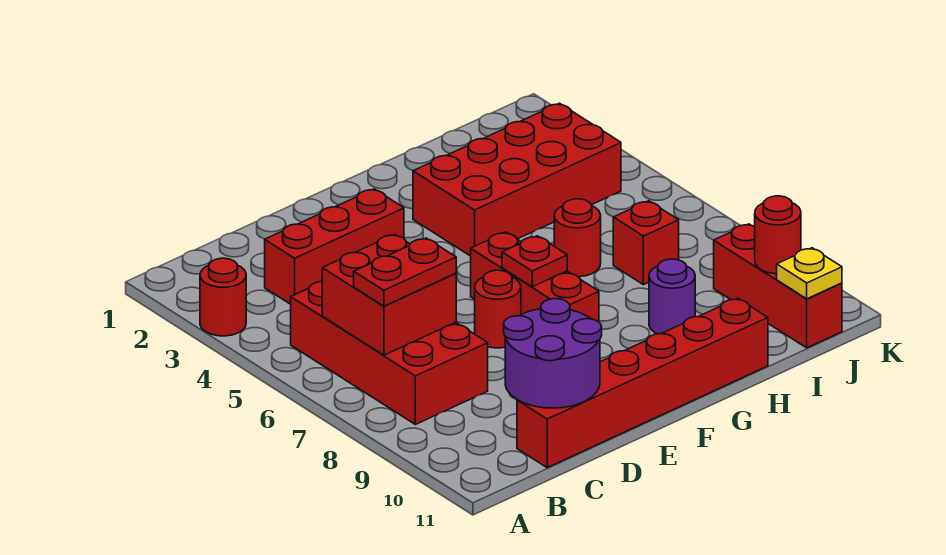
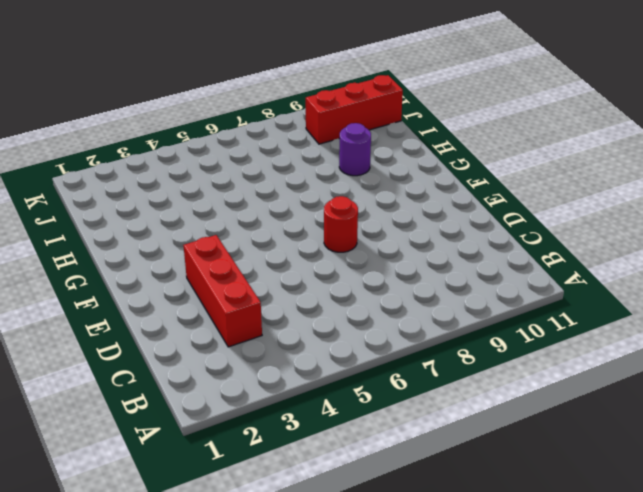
none -> red 1x1 round brick [200,258,246,336]
none -> red 2x4 brick [291,282,488,424]
none -> red 1x6 brick [517,298,768,468]

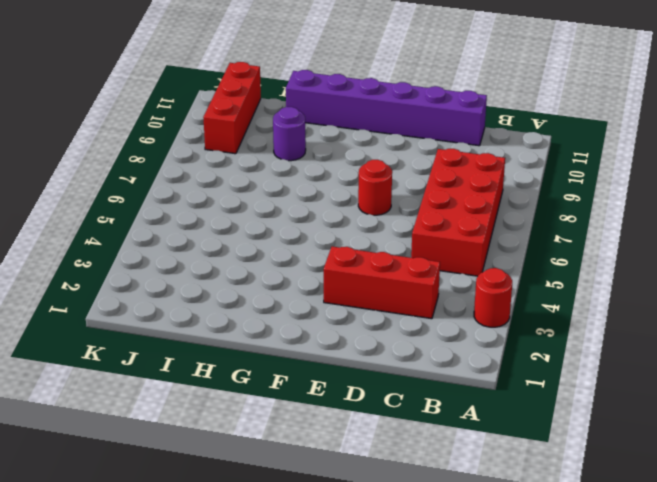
purple 1x6 brick [286,70,487,146] -> red 1x6 brick [517,298,768,468]
none -> red 1x3 brick [471,232,599,322]
none -> red 2x4 brick [413,103,621,256]
none -> red 1x1 round brick [554,199,601,277]

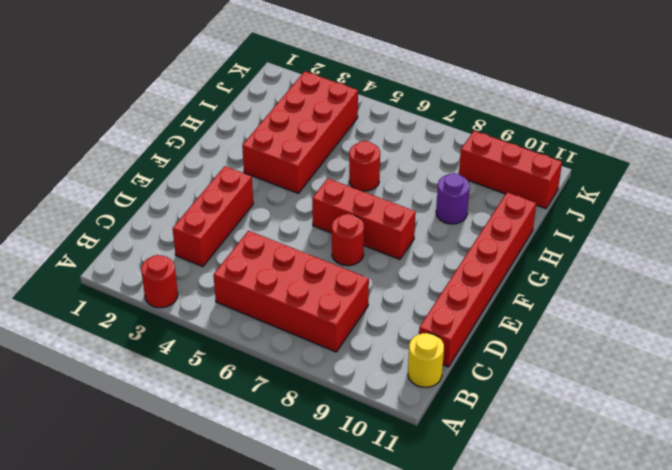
yellow 1x1 round brick [408,333,444,387] -> none
none -> red 1x1 brick [613,201,679,285]
none -> red 2x2 brick [322,234,456,355]
none -> purple 2x2 round brick [504,299,602,408]

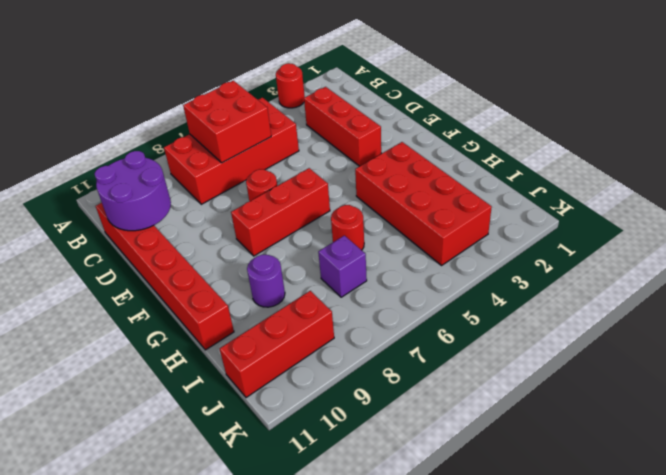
purple 1x1 brick [318,235,367,297] -> red 1x1 brick [613,201,679,285]
none -> red 1x1 plate [502,236,567,287]
none -> red 1x1 round brick [755,196,801,274]
none -> yellow 1x1 plate [777,248,842,299]

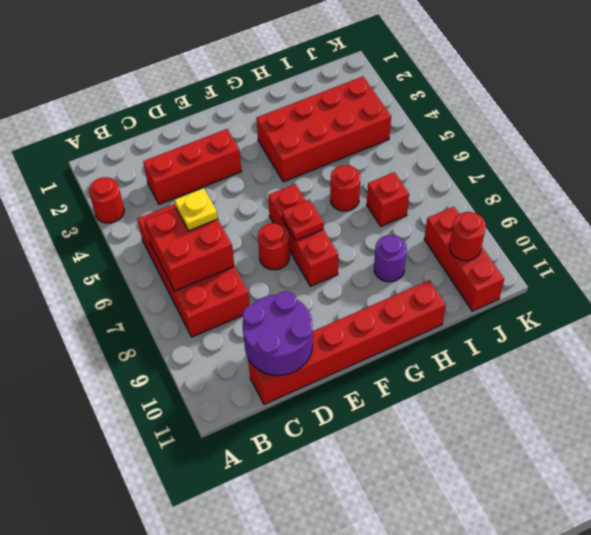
yellow 1x1 plate [175,188,218,231] -> yellow 1x1 plate moved to [777,248,842,299]
none -> red 1x2 plate [354,238,456,306]

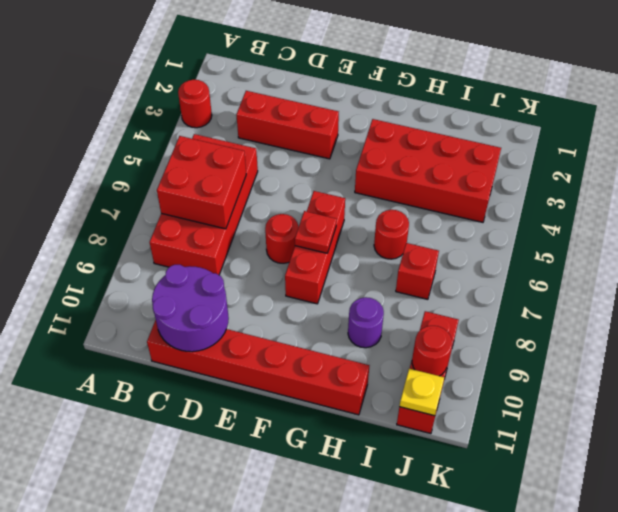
none -> red 1x2 plate [354,238,456,306]

